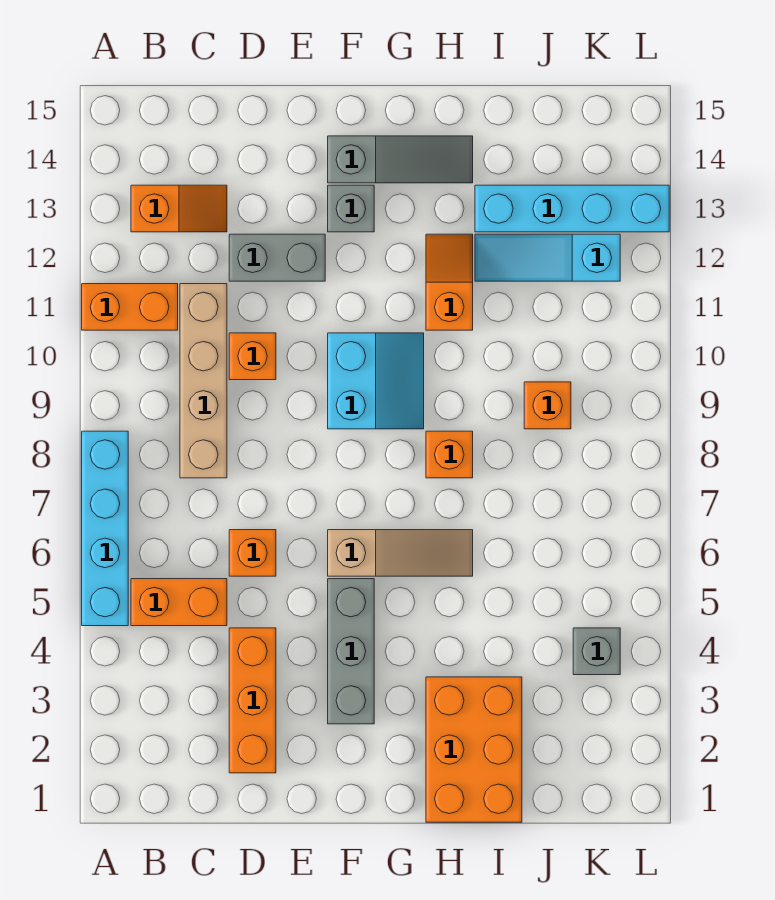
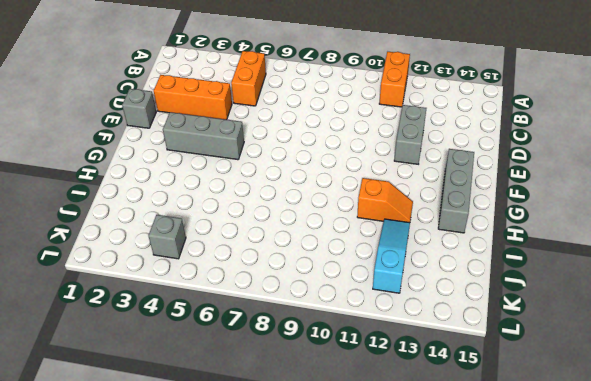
grey 1x1 brick [122,89,156,128] -> grey 1x1 brick moved to [328,185,374,232]
grey 1x3 brick [438,149,474,233] -> grey 1x3 slope [328,136,473,183]
none -> cyan 1x4 brick [82,431,128,626]
none -> orange 1x2 slope [131,185,227,232]
none -> tan 1x4 brick [180,284,227,478]

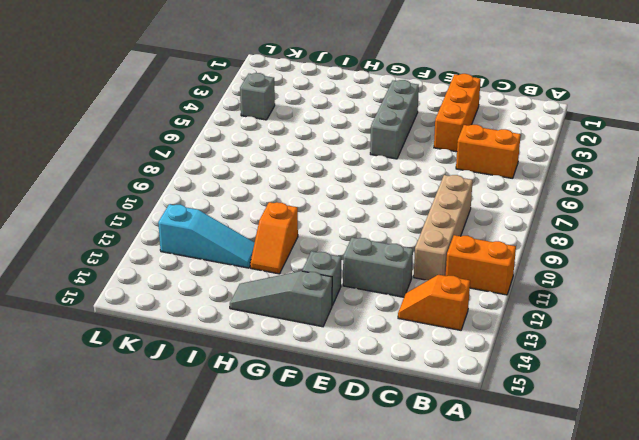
none -> cyan 1x4 brick [82,431,128,626]
none -> orange 1x1 brick [229,530,276,576]
none -> orange 1x1 brick [229,333,276,380]

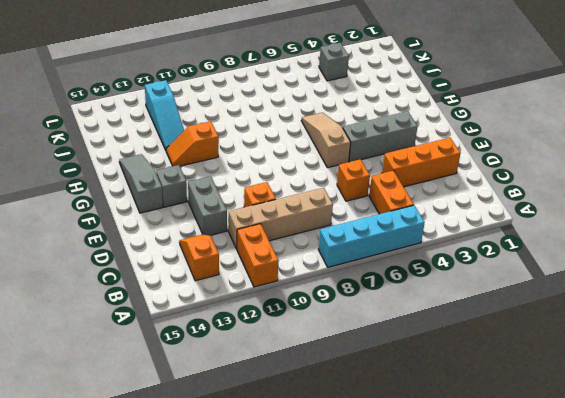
none -> cyan 2x2 slope [328,333,424,429]
none -> orange 2x3 brick [426,677,522,822]
none -> orange 1x1 brick [426,431,473,478]

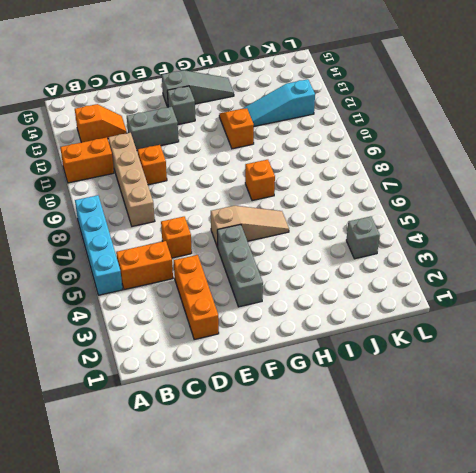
none -> cyan 2x2 slope [328,333,424,429]
none -> orange 2x3 brick [426,677,522,822]
none -> cyan 1x4 brick [475,185,669,232]

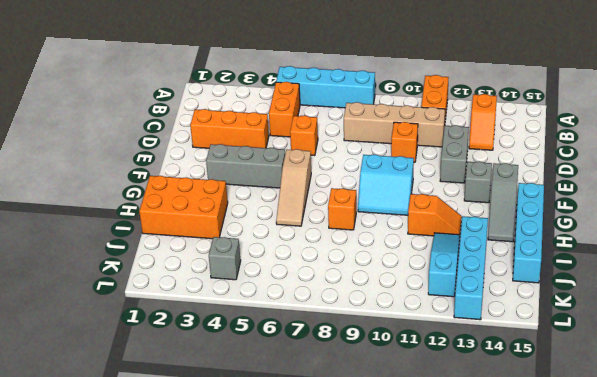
cyan 1x4 brick [513,183,544,283] -> none
none -> orange 1x1 brick [524,382,571,429]

